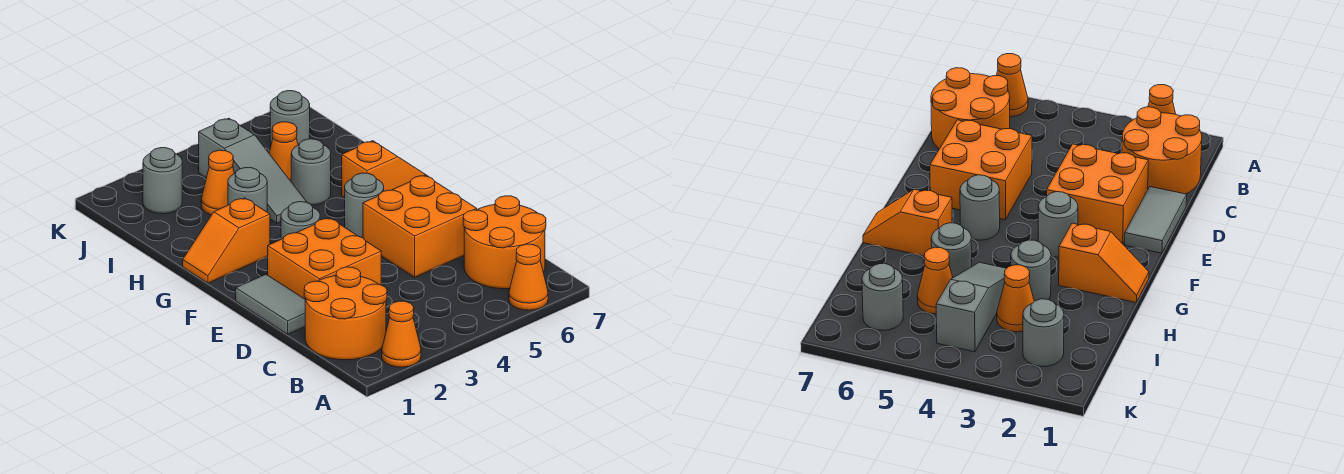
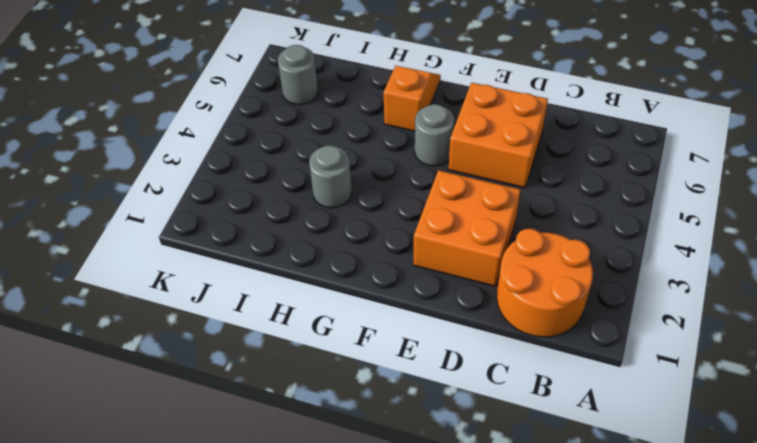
none -> orange 1x1 cone [382,301,421,367]
none -> orange 1x1 cone [509,244,548,310]
none -> orange 2x2 round brick [463,196,546,289]

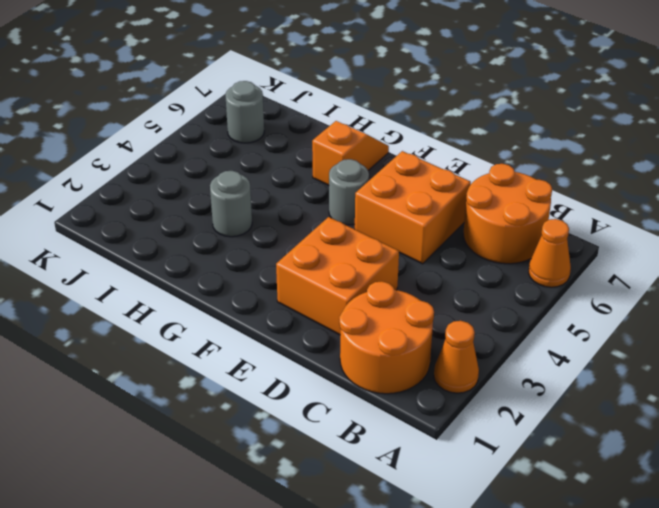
none -> grey 1x2 tile [236,274,305,334]
none -> grey 1x1 round brick [281,202,320,239]
none -> orange 1x2 slope [183,198,270,283]

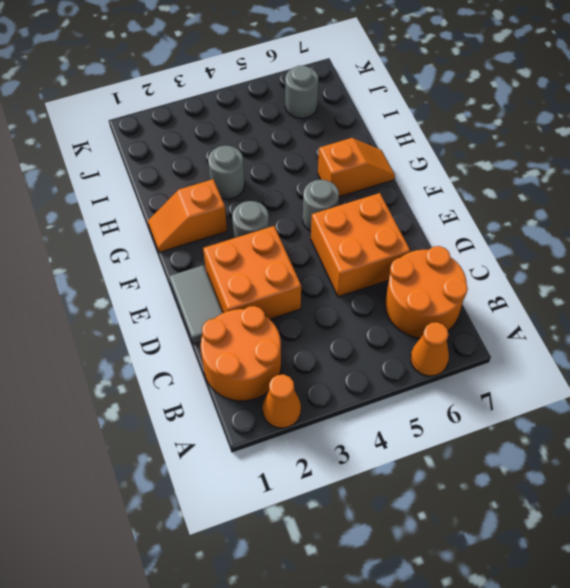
none -> grey 1x3 slope [199,118,307,223]
none -> grey 1x1 round brick [291,139,331,205]
none -> orange 1x1 cone [201,150,234,215]

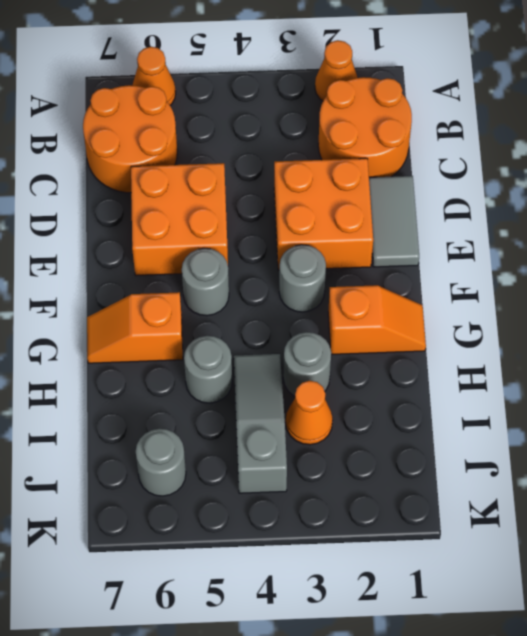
none -> orange 1x1 cone [269,122,298,181]
none -> grey 1x1 round brick [143,148,182,214]

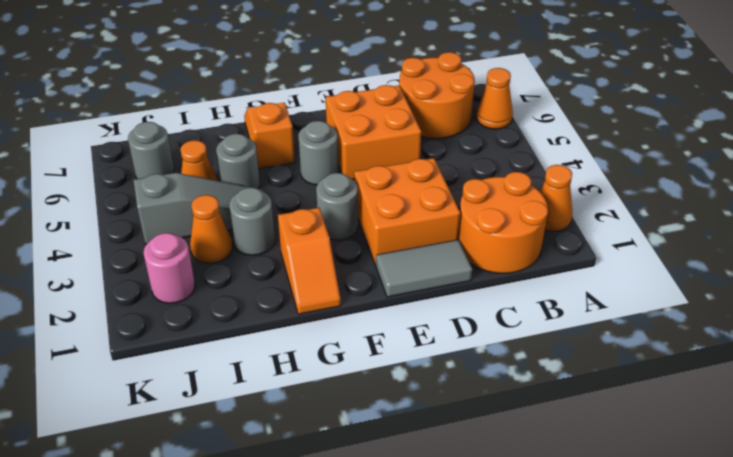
pink 1x1 round brick [144,233,195,303] -> grey 1x1 round brick [143,148,182,214]

